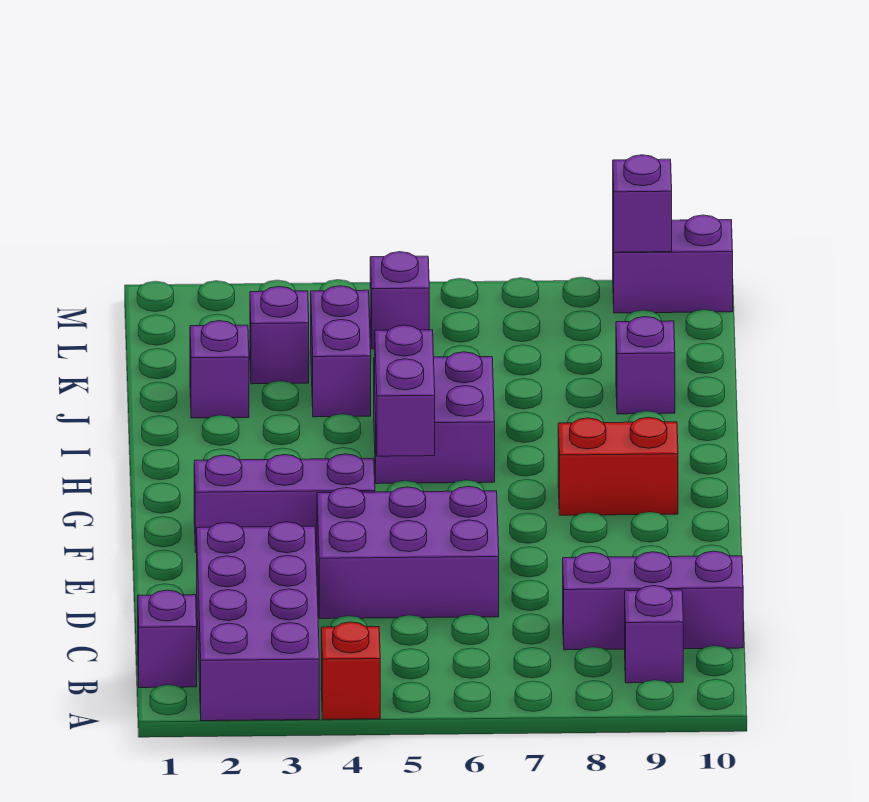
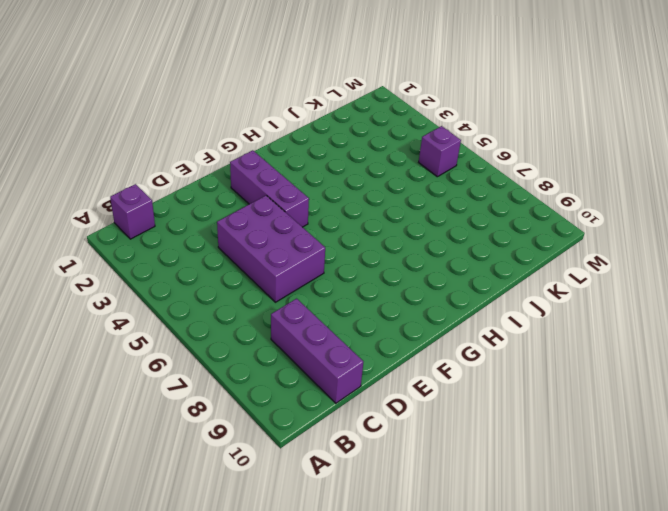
none -> purple 2x4 brick [197,522,319,721]
none -> red 1x1 brick [321,622,380,719]
none -> purple 1x1 brick [625,586,683,683]

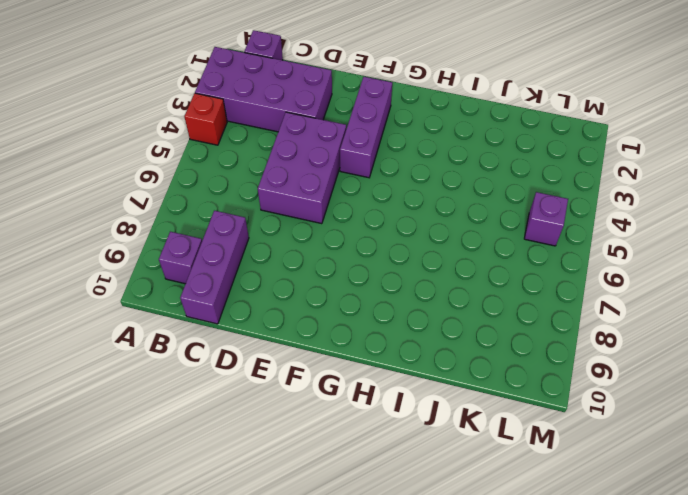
none -> red 1x2 brick [558,417,678,515]
none -> purple 2x2 brick [374,352,495,484]
none -> purple 1x1 brick [190,321,249,418]

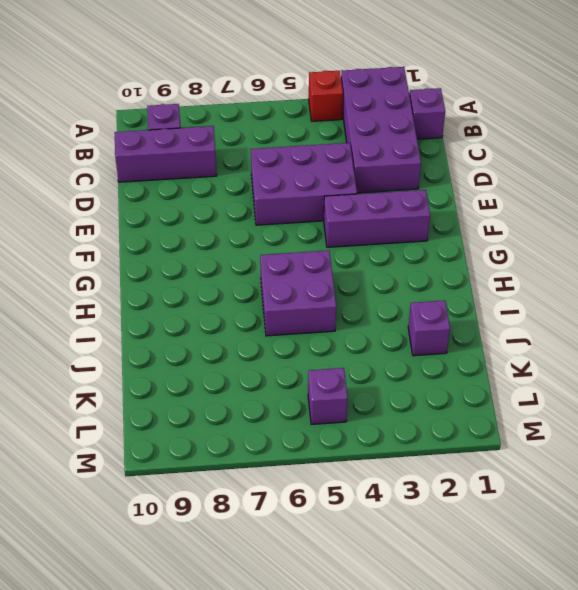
none -> red 1x2 brick [558,417,678,515]
none -> purple 1x2 brick [311,286,371,417]
none -> purple 1x1 brick [616,317,675,414]

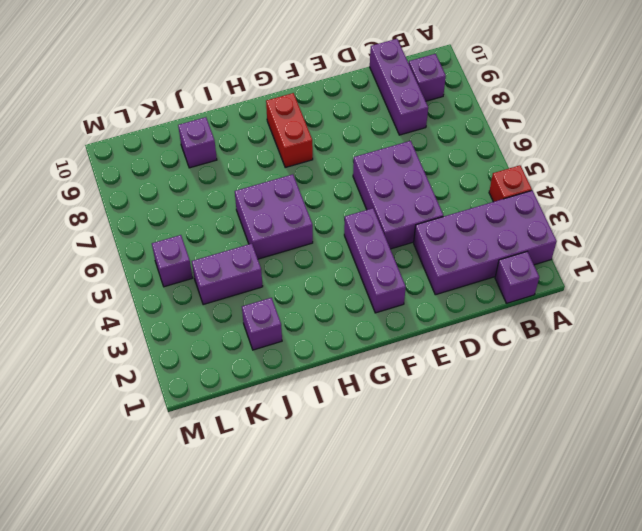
none -> purple 1x1 brick [250,287,309,384]
none -> purple 1x2 brick [613,215,733,313]
none -> purple 1x2 brick [375,325,435,456]

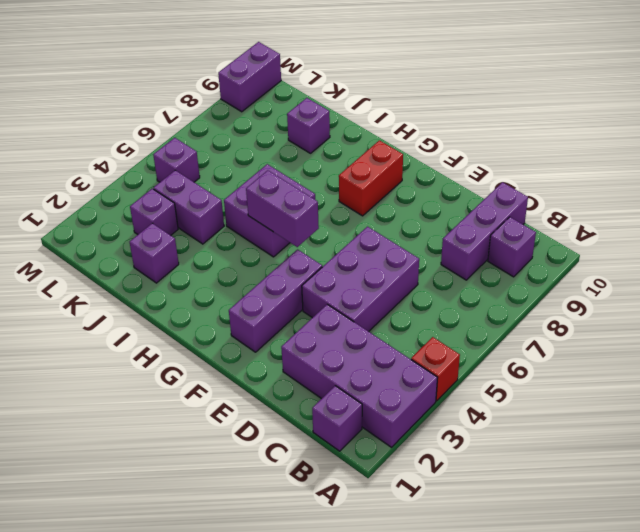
none -> purple 1x1 brick [613,155,672,252]

